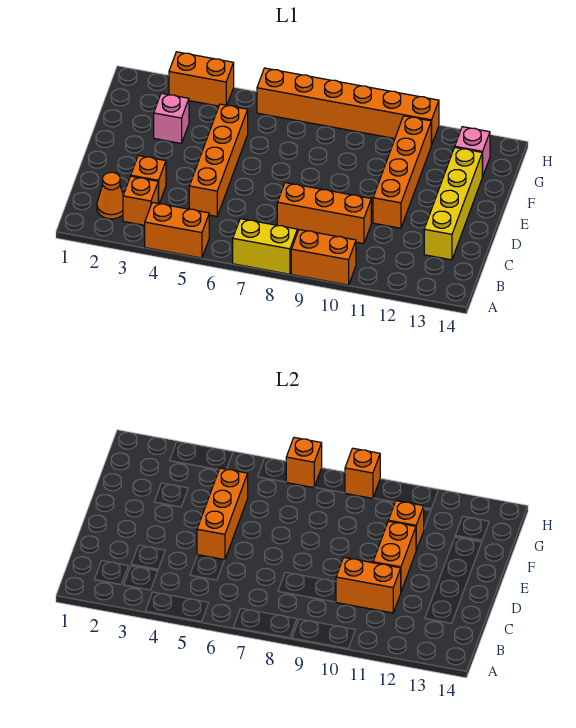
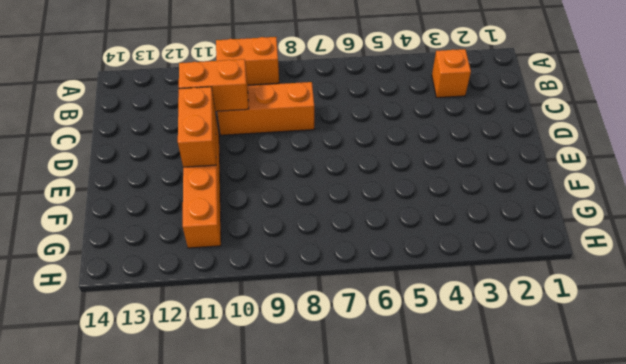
none -> orange 1x2 brick [145,202,209,258]
none -> yellow 1x2 brick [233,219,297,274]
none -> orange 1x1 cone [97,172,123,219]

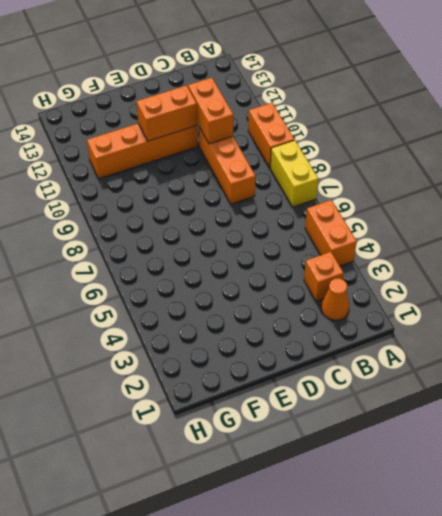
none -> orange 1x1 brick [131,156,166,204]
none -> orange 1x4 brick [189,104,248,217]
none -> yellow 1x4 brick [424,147,482,260]

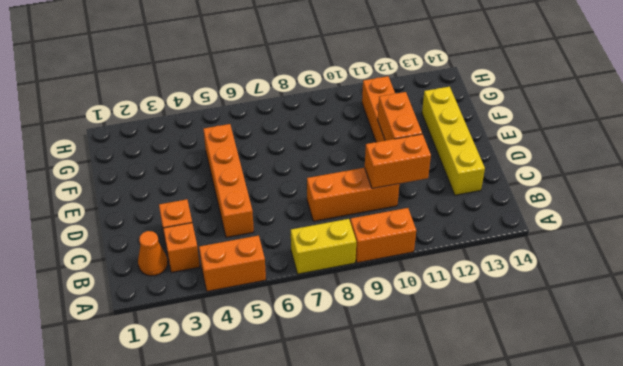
none -> pink 1x1 brick [154,93,189,143]
none -> pink 1x1 brick [455,127,490,177]
none -> orange 1x2 brick [169,52,234,106]

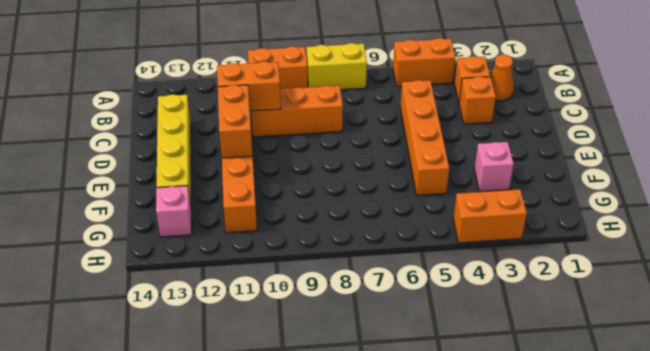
none -> orange 1x6 brick [257,68,439,145]
none -> orange 1x3 brick [197,468,248,560]
none -> orange 1x1 brick [388,501,424,550]

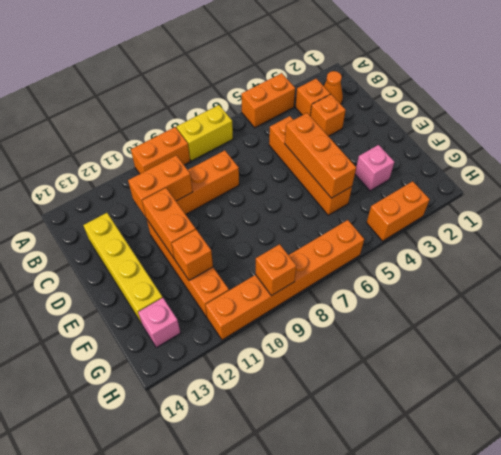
none -> orange 1x1 brick [286,438,322,488]

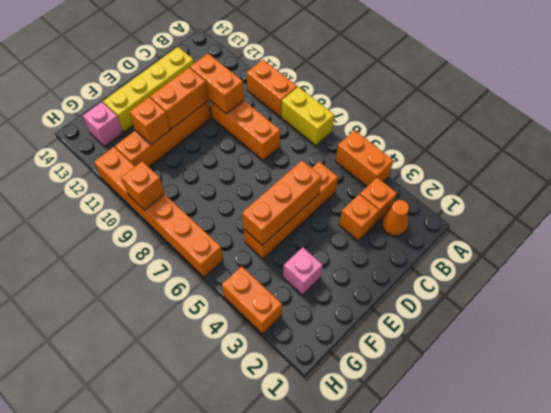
none -> orange 1x1 brick [286,438,322,488]

